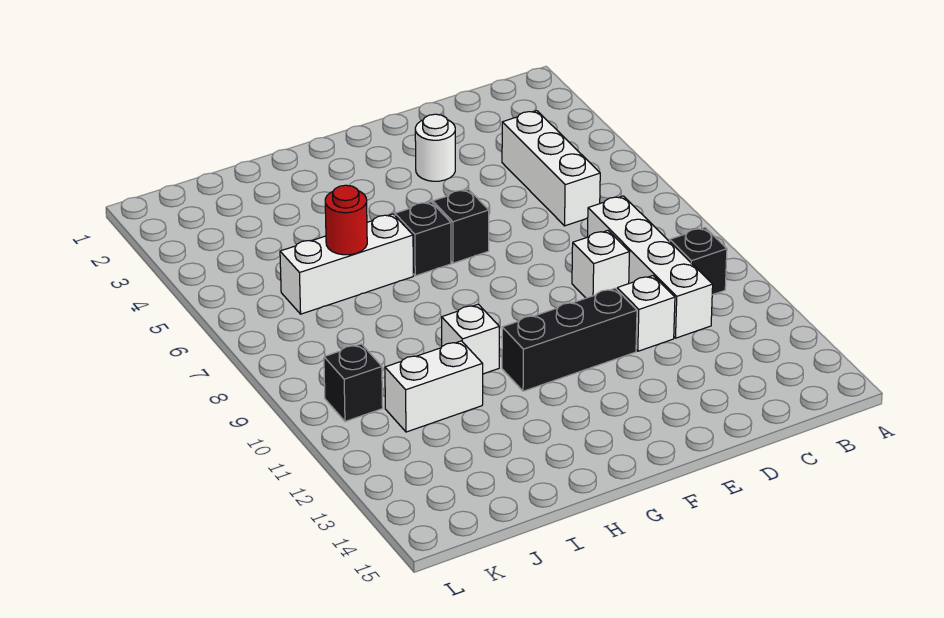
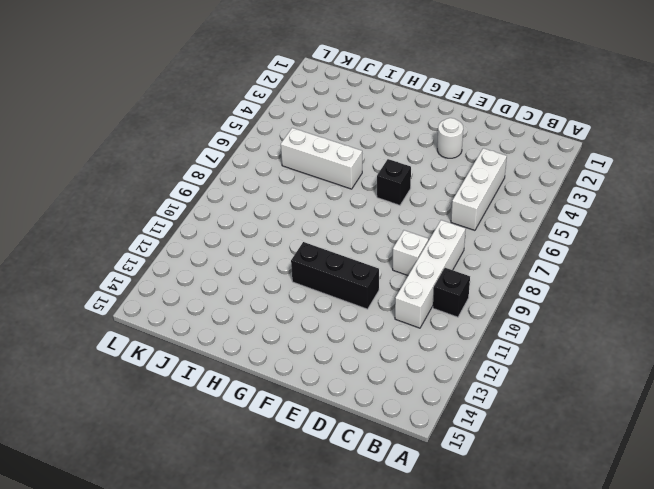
none -> white 1x1 brick [617,276,675,351]
none -> black 1x1 brick [395,202,451,276]
none -> white 1x1 brick [442,304,499,374]

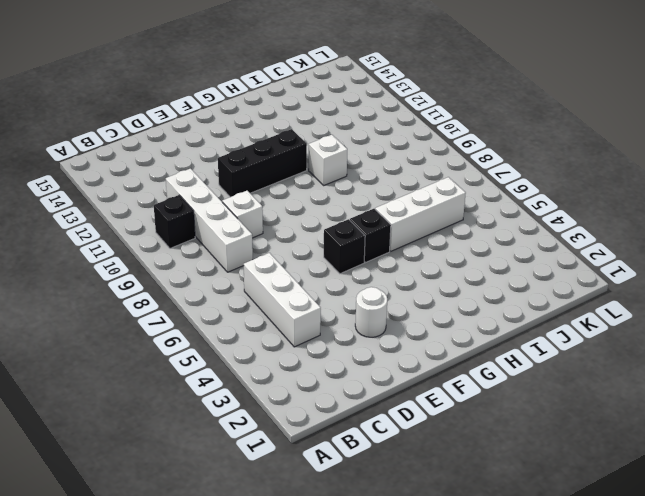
none -> white 1x1 brick [617,276,675,351]
none -> white 1x2 brick [385,341,483,432]
none -> black 1x1 brick [324,344,383,421]

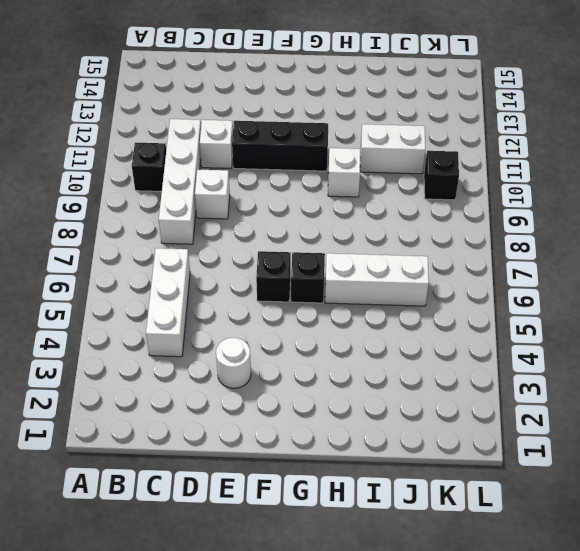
none -> red 1x1 round brick [325,185,367,255]

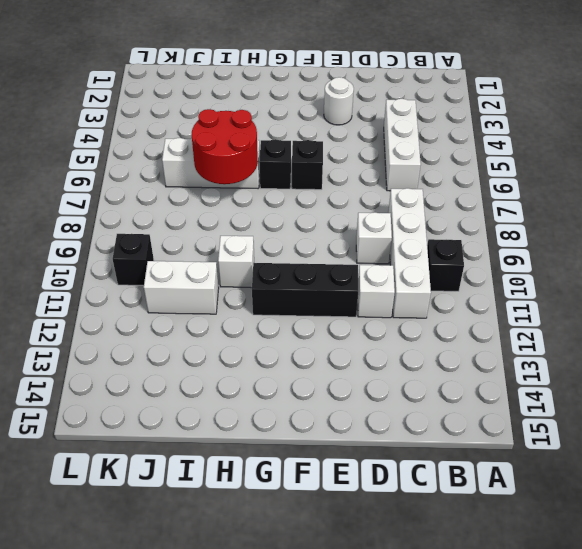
red 2x2 round brick [192,109,258,184] -> red 1x1 round brick [325,185,367,255]

